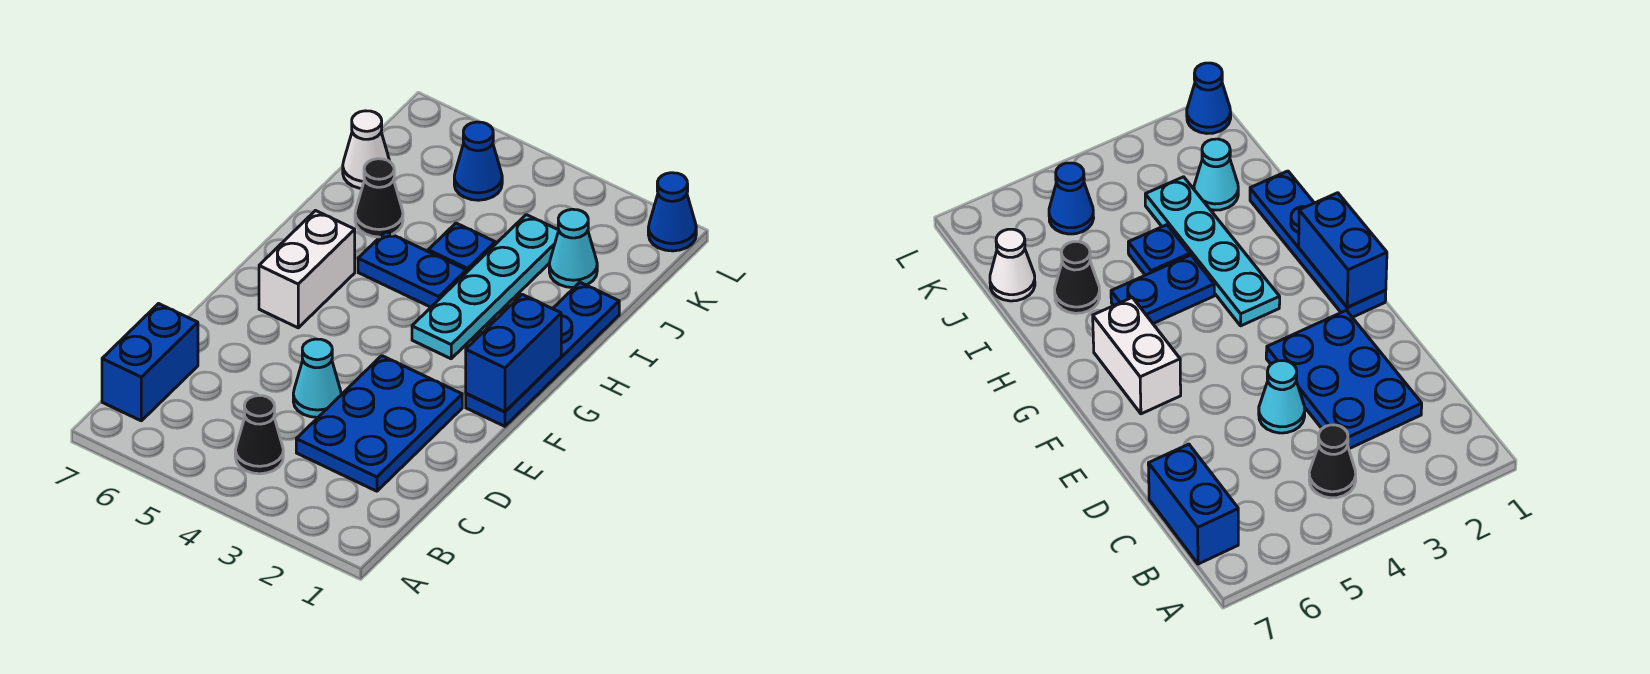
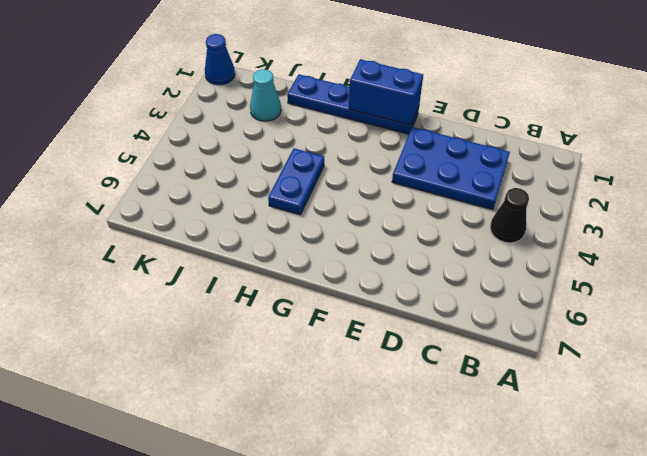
none -> blue 1x2 brick [102,304,198,421]
none -> cyan 1x1 cone [293,339,341,417]
none -> white 1x2 brick [259,211,355,328]

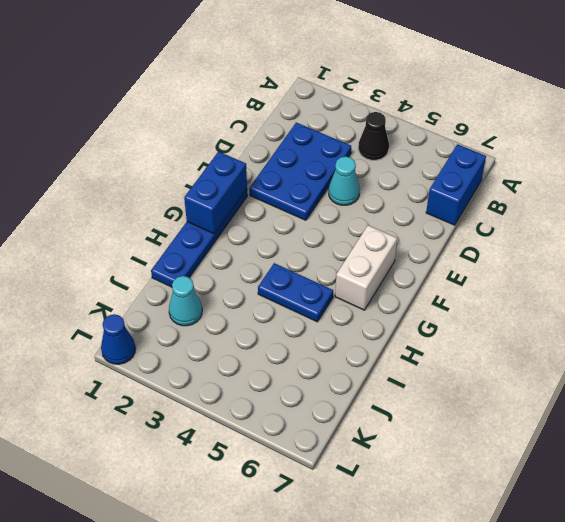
none -> cyan 1x4 plate [412,215,559,359]
none -> blue 1x1 plate [428,223,495,273]
none -> black 1x1 cone [355,159,403,237]

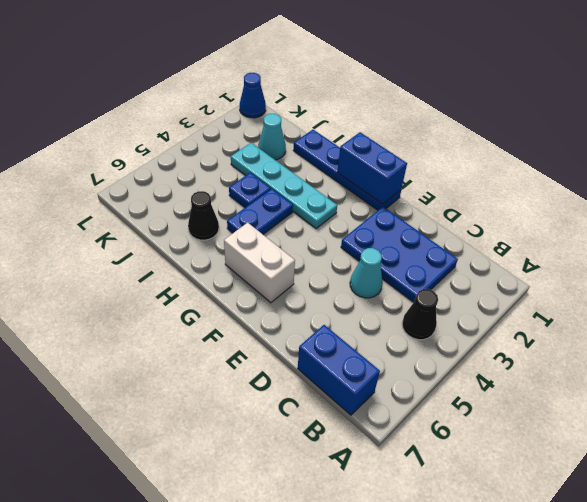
none -> white 1x1 cone [343,111,390,189]
none -> blue 1x1 cone [454,122,502,200]

